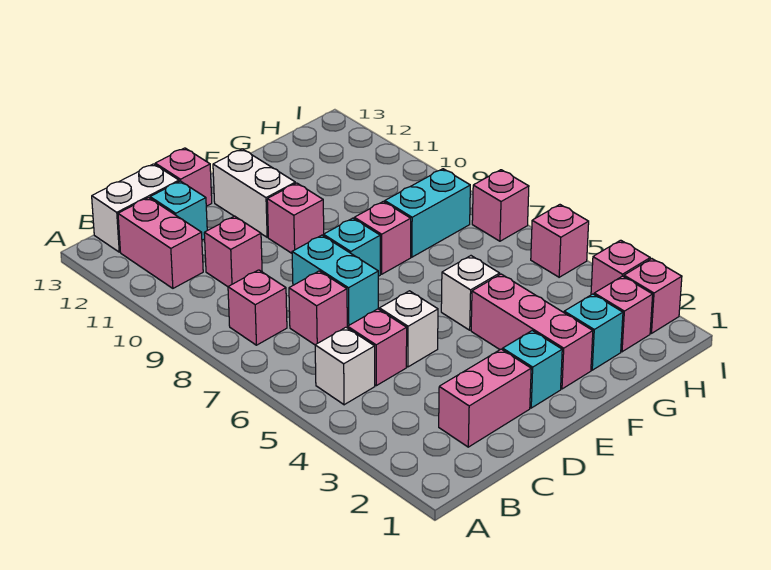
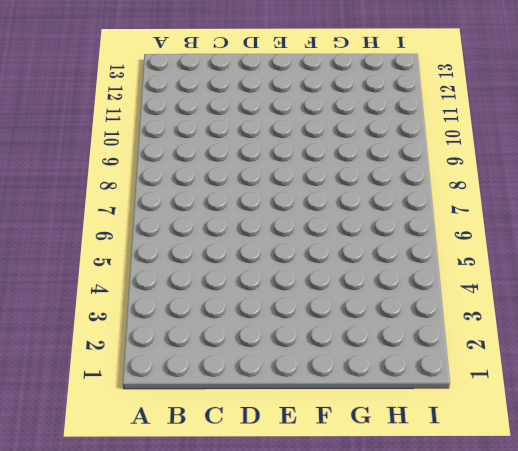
none -> white 1x1 brick [315,327,375,405]
none -> pink 1x1 brick [228,270,287,345]
none -> pink 1x2 brick [118,198,203,288]

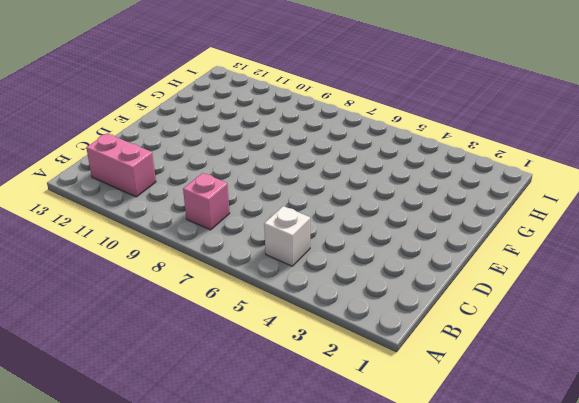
none -> white 1x2 brick [92,164,179,252]
none -> pink 1x2 brick [439,349,531,447]
none -> pink 1x1 brick [347,309,407,386]

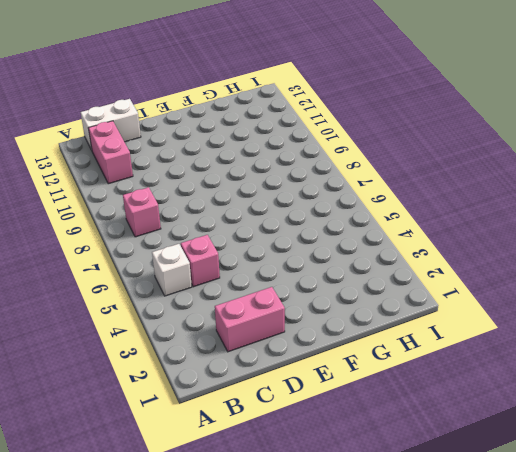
none -> pink 1x1 brick [289,271,347,345]
none -> pink 1x1 brick [204,216,262,287]
none -> cyan 1x1 brick [150,181,207,240]

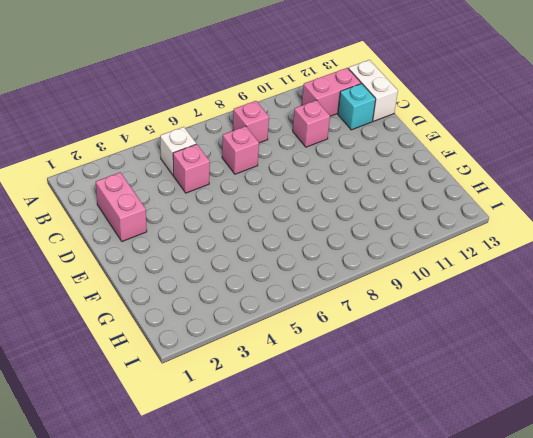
none -> white 1x1 brick [380,291,438,367]
none -> cyan 1x2 brick [292,235,378,327]
none -> pink 1x1 brick [155,148,212,206]

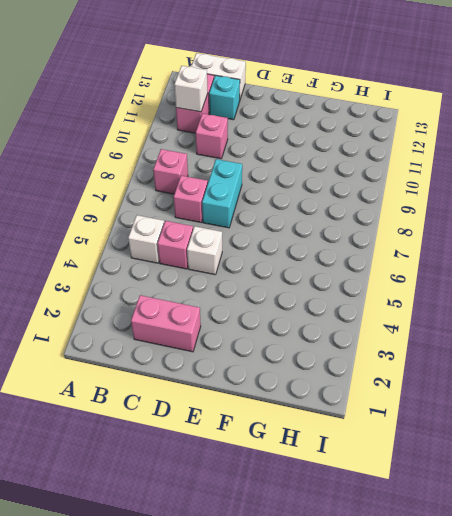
white 1x1 brick [174,66,208,112] -> white 1x1 brick moved to [441,256,500,330]
none -> pink 1x1 brick [155,148,212,206]
none -> cyan 1x1 brick [503,331,562,408]
none -> cyan 1x1 brick [323,218,380,276]

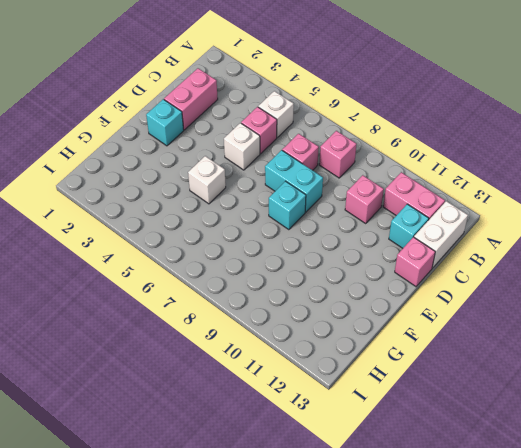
none -> pink 1x1 brick [267,183,324,253]
none -> white 1x2 brick [213,149,295,237]
none -> pink 1x3 brick [471,274,593,389]

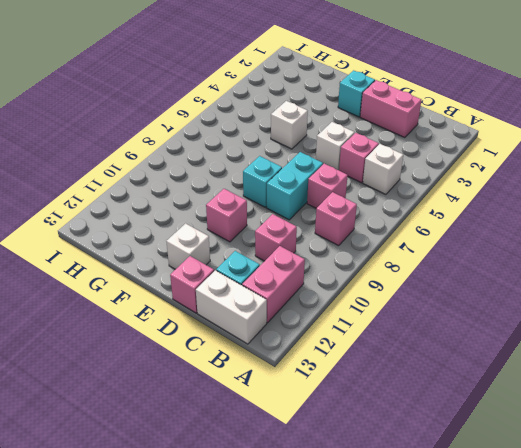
white 1x1 brick [166,223,210,269] -> white 1x2 brick [213,149,295,237]
none -> pink 1x3 brick [471,274,593,389]
none -> pink 1x1 brick [354,201,411,274]
none -> cyan 1x1 brick [564,294,623,370]

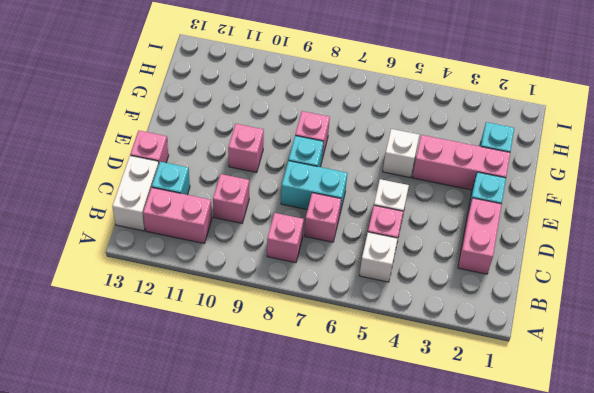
none -> white 1x2 brick [213,149,295,237]
none -> cyan 1x2 brick [385,169,470,257]
none -> pink 1x1 brick [594,276,653,352]

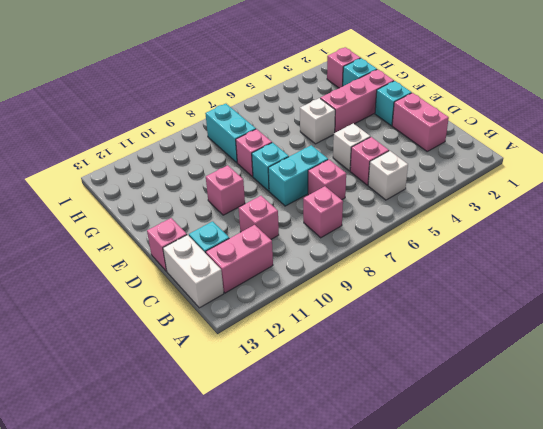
none -> white 1x2 brick [213,149,295,237]
none -> pink 1x1 brick [624,259,682,333]
none -> pink 1x1 brick [591,240,650,295]

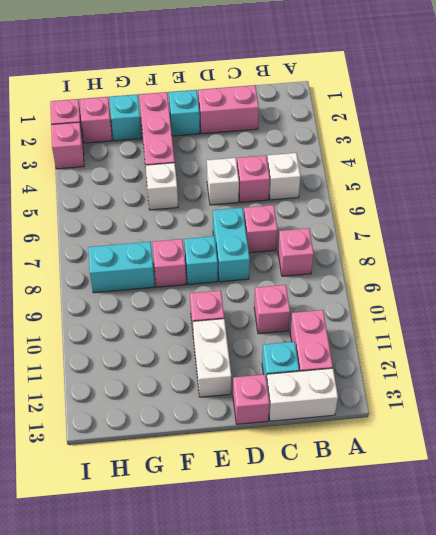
none -> pink 1x1 brick [531,205,589,277]
none -> pink 1x1 brick [472,170,529,241]

